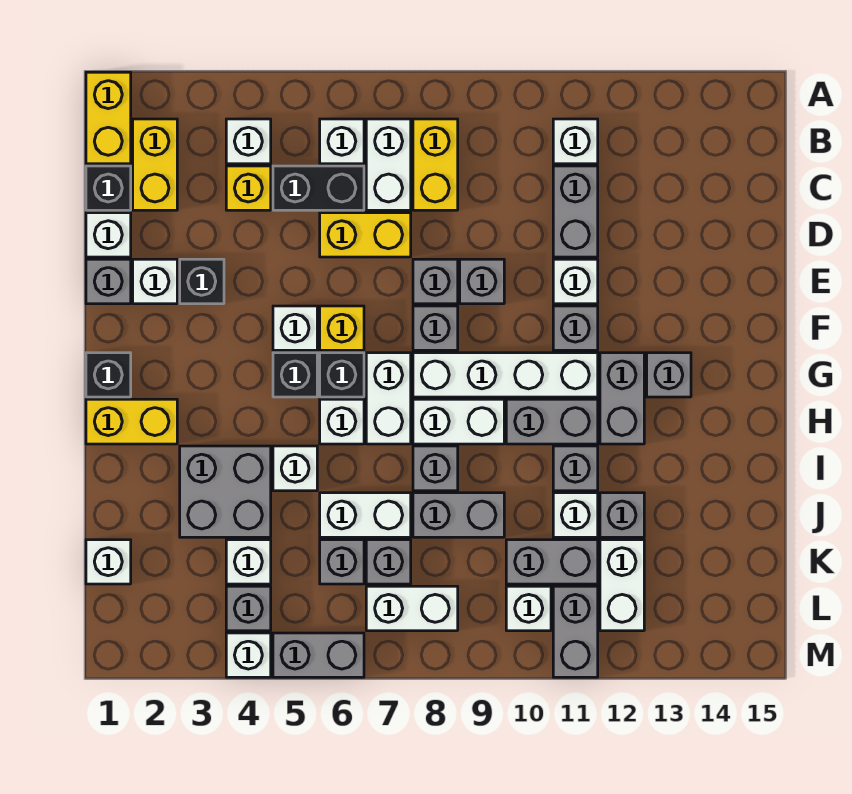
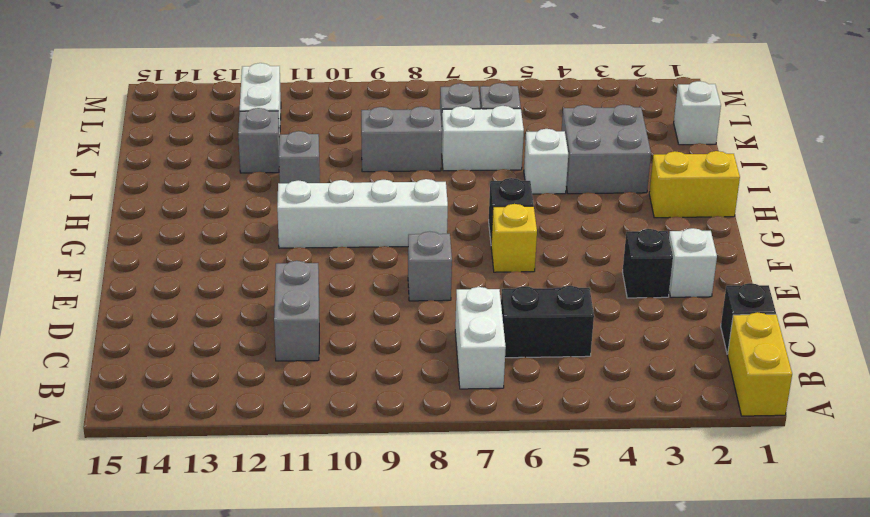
none -> yellow 1x2 brick [133,119,177,210]
none -> white 1x1 brick [226,119,271,164]
none -> white 1x1 brick [320,119,364,164]
none -> yellow 1x2 brick [413,119,458,210]

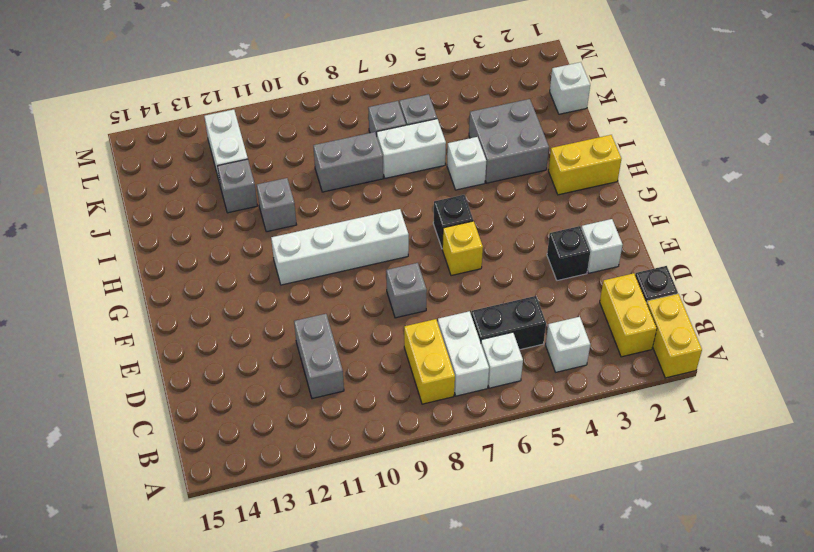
none -> white 1x1 brick [553,119,598,164]
none -> yellow 1x1 brick [226,166,271,210]
none -> white 1x1 brick [86,213,131,257]
none -> yellow 1x2 brick [320,213,411,257]

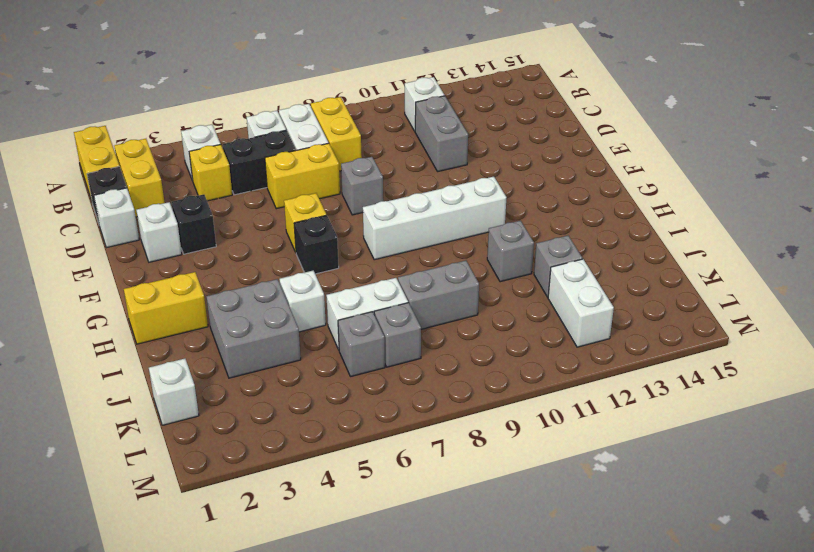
none -> grey 1x1 brick [86,259,131,304]
none -> grey 1x1 brick [460,259,504,304]
none -> white 1x1 brick [553,259,598,304]
none -> white 1x1 brick [273,306,317,350]

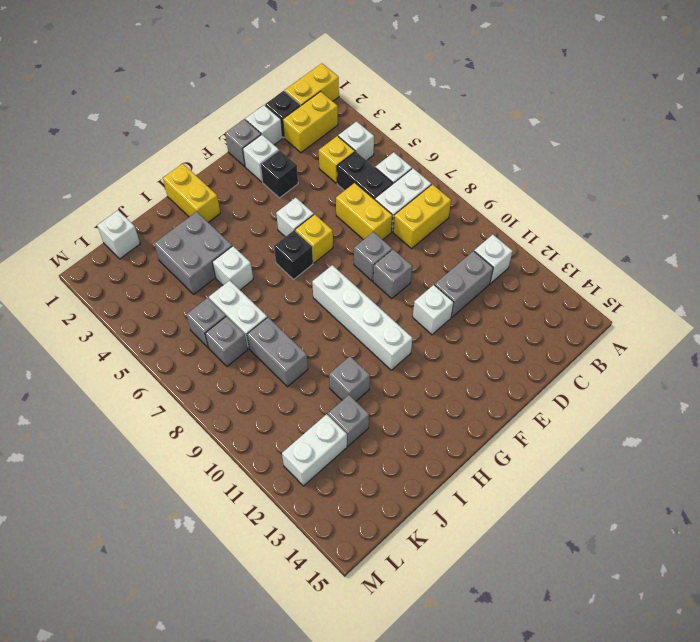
none -> grey 1x1 brick [413,306,458,350]
none -> grey 1x1 brick [553,306,598,350]
none -> black 1x1 brick [86,353,131,397]
none -> black 1x1 brick [273,353,317,397]

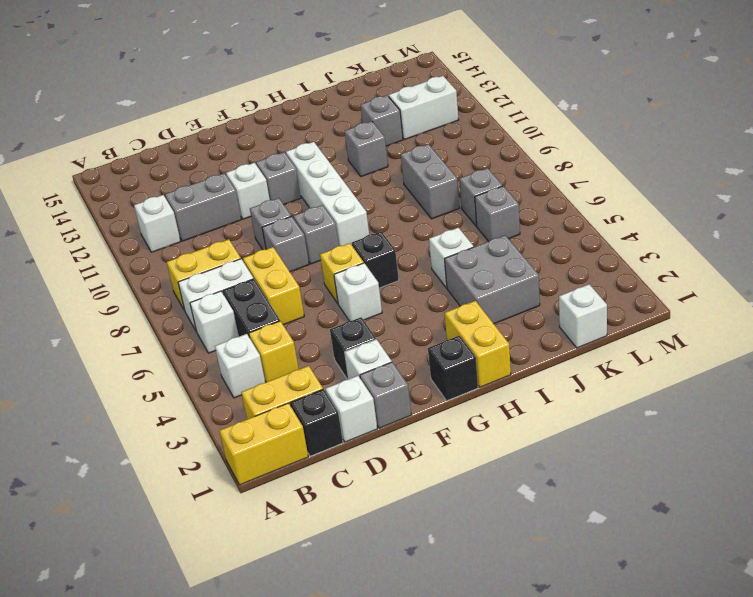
none -> black 1x1 brick [273,353,317,397]
none -> white 1x2 brick [366,353,411,444]
none -> grey 1x2 brick [600,353,644,444]
none -> grey 1x1 brick [647,353,691,397]

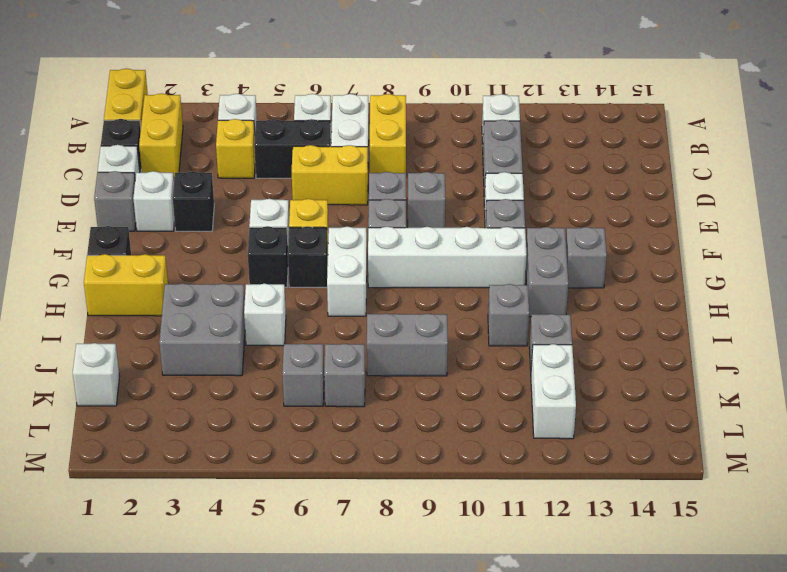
none -> white 1x1 brick [320,399,364,444]
none -> white 1x2 brick [413,399,504,444]
none -> grey 1x2 brick [506,399,598,444]
none -> grey 1x1 brick [413,446,458,491]

